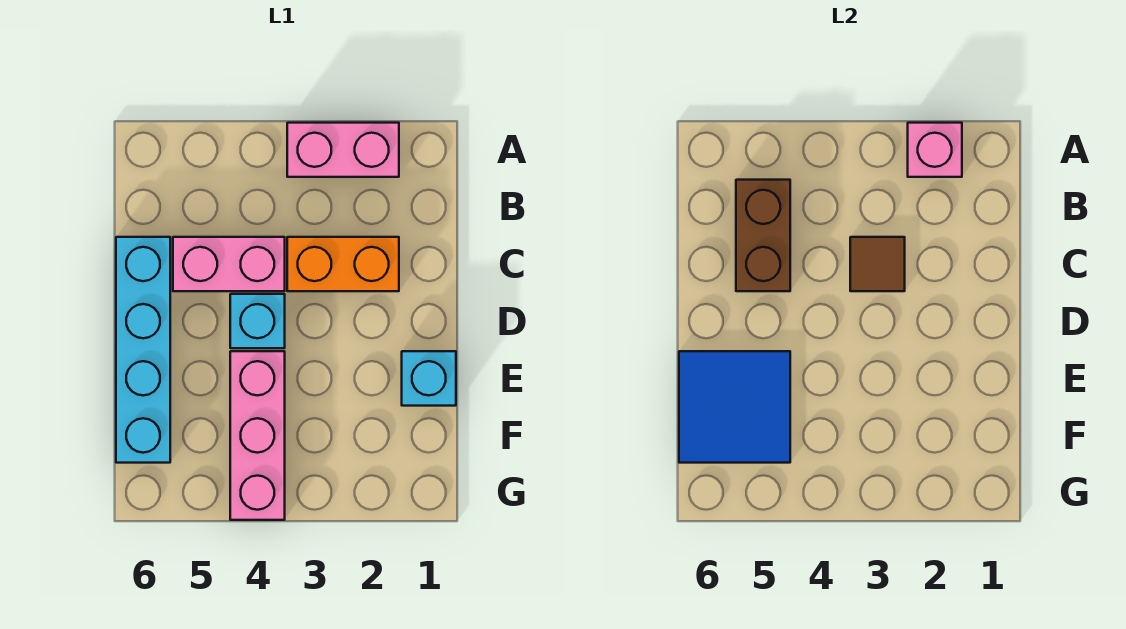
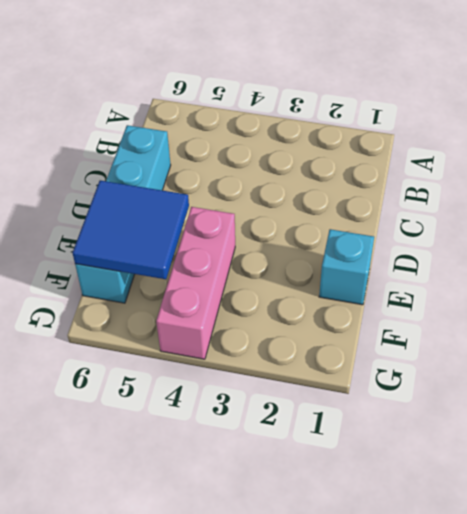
none -> pink 1x2 brick [287,123,399,177]
none -> orange 1x2 brick [287,237,399,291]

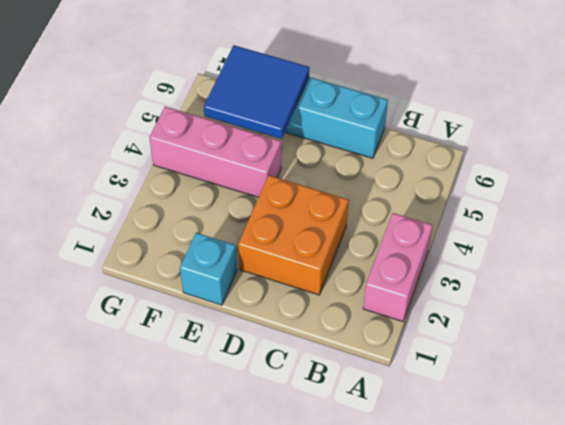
orange 2x2 brick [238,175,349,295] -> orange 1x2 brick [287,237,399,291]
none -> pink 1x2 brick [173,237,285,291]
none -> cyan 1x1 brick [230,294,285,348]

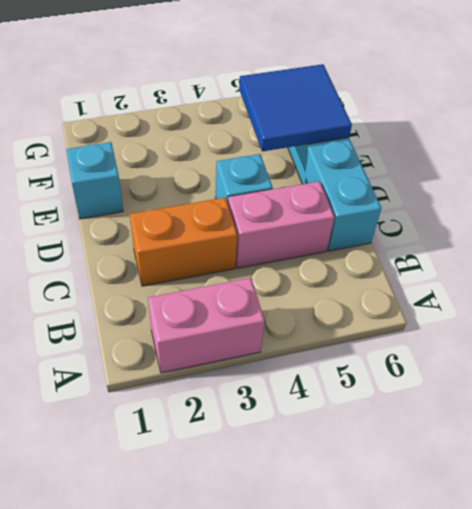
none -> pink 1x3 brick [230,351,285,520]
none -> pink 1x1 brick [908,123,962,177]

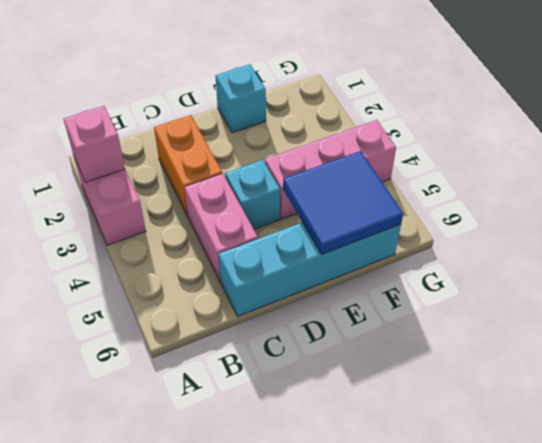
none -> brown 1x2 brick [736,180,790,291]
none -> brown 1x1 tile [850,237,905,291]

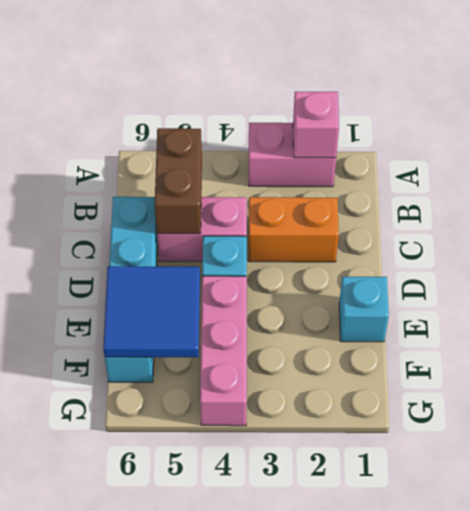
none -> brown 1x1 tile [850,237,905,291]

